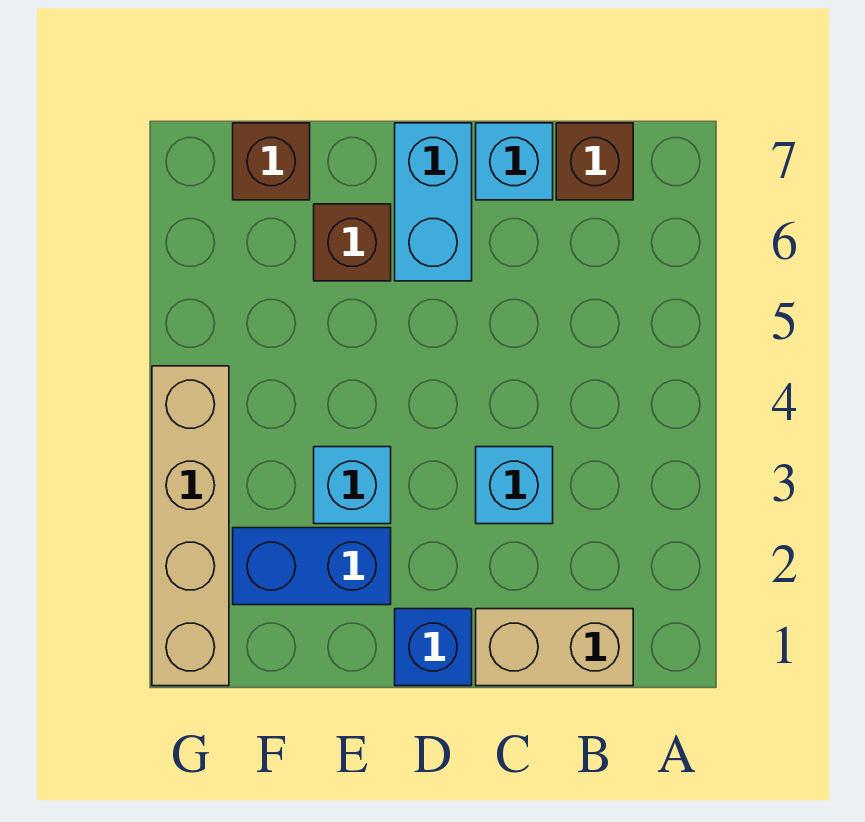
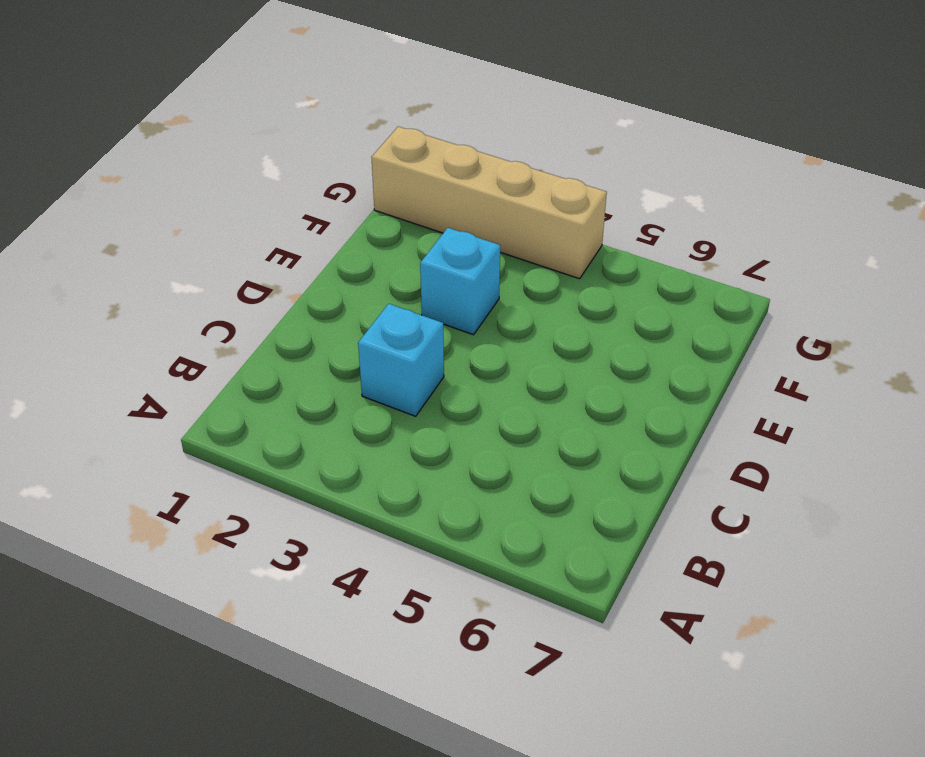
none -> tan 1x2 brick [476,609,633,686]
none -> brown 1x1 brick [556,123,633,200]

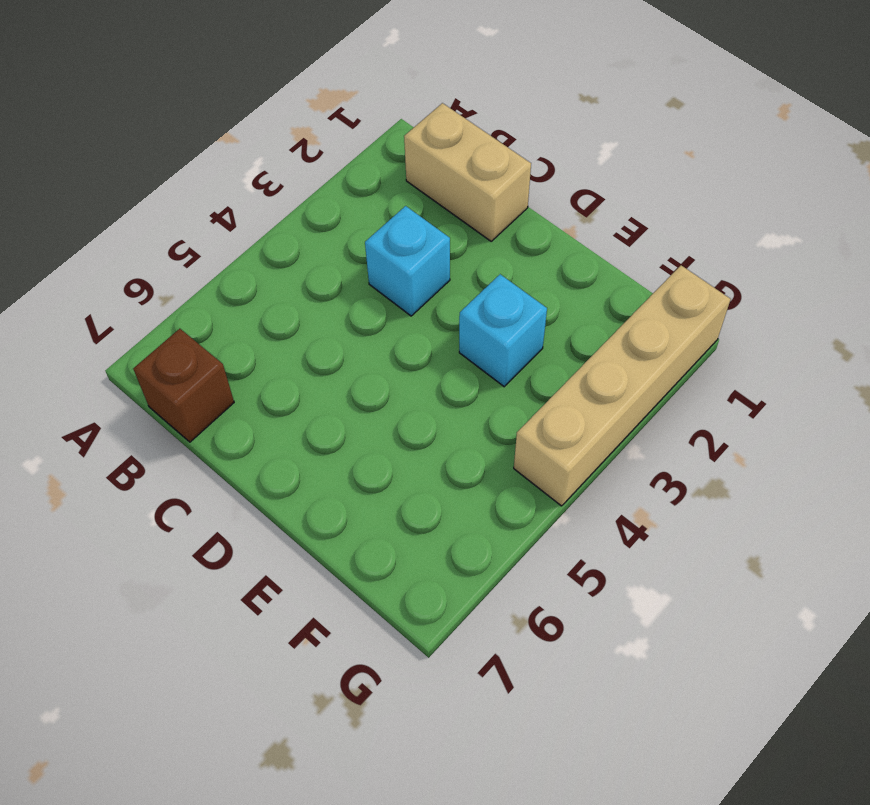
none -> cyan 1x1 brick [476,123,553,200]
none -> blue 1x1 brick [395,609,472,686]

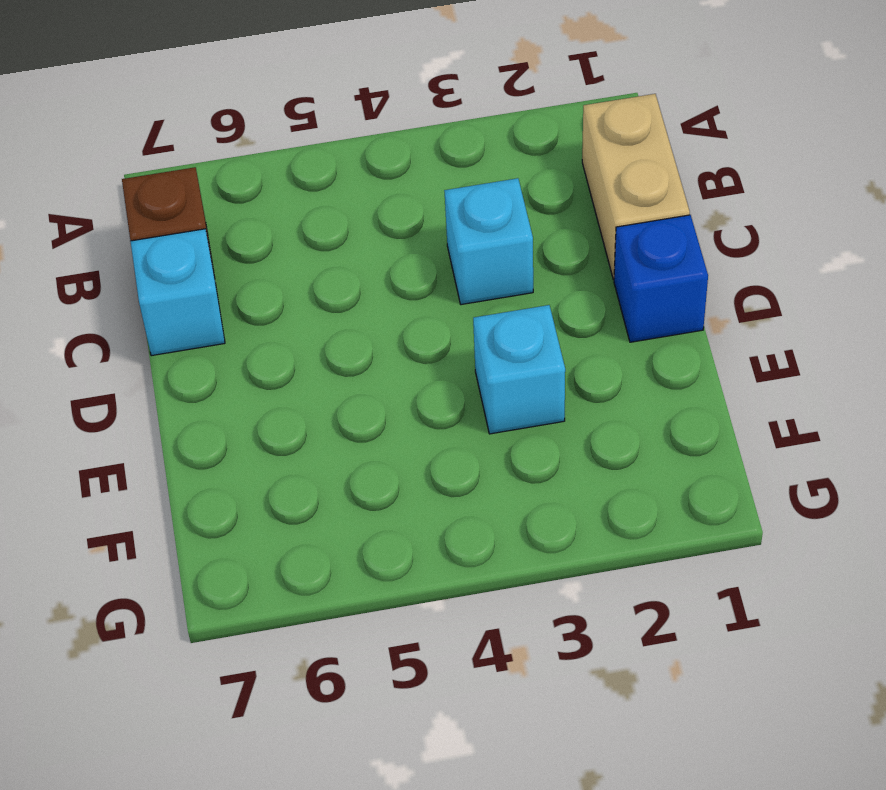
none -> cyan 1x2 brick [395,123,472,281]
none -> blue 1x2 brick [233,528,391,605]

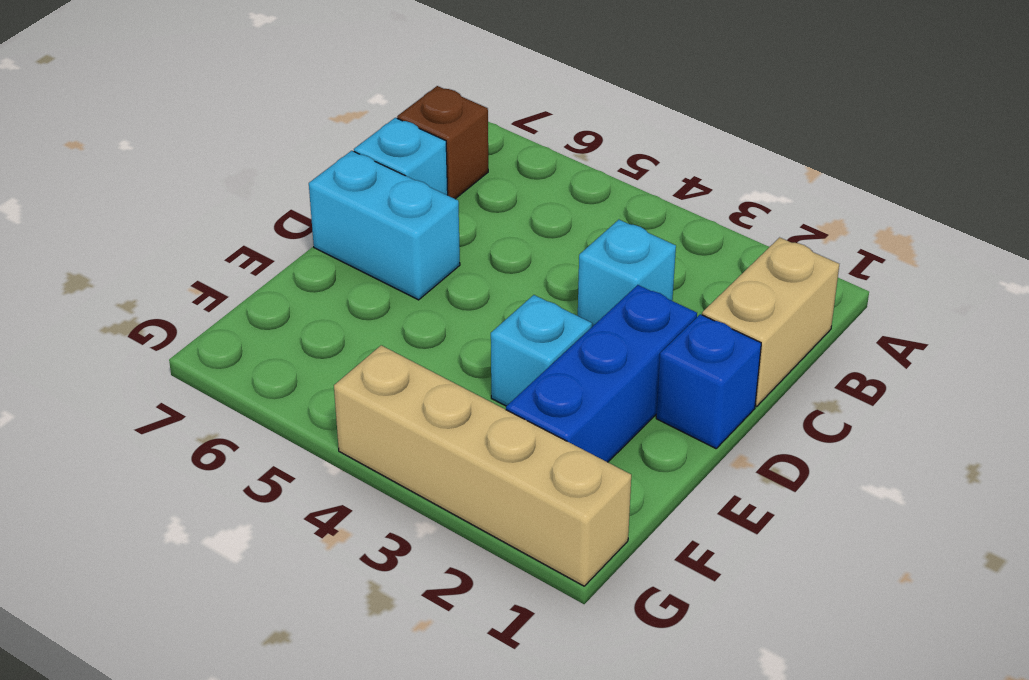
blue 1x3 brick [506,285,697,462] -> blue 1x2 brick [233,528,391,605]
none -> brown 1x1 brick [314,204,391,281]
none -> brown 1x1 brick [233,123,310,200]

